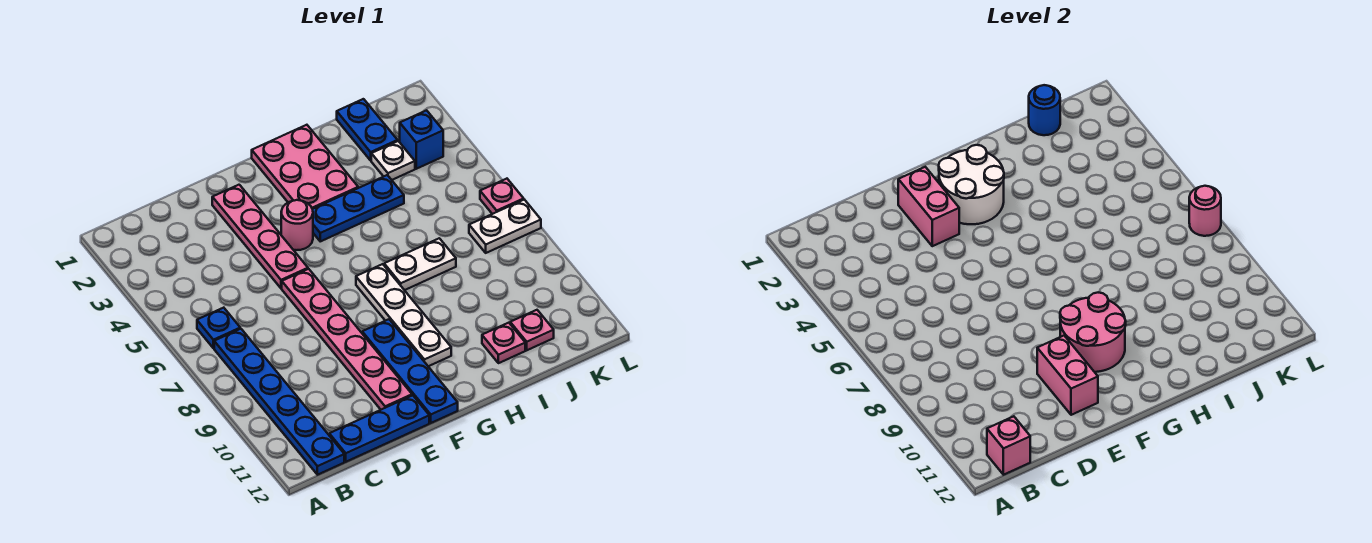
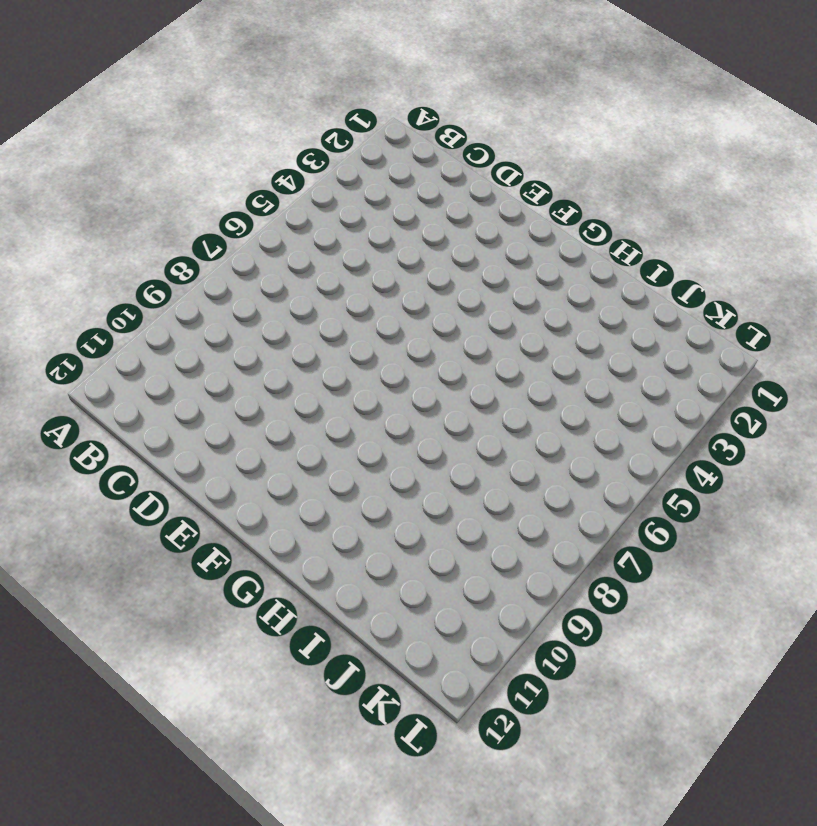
none -> blue 1x1 plate [197,308,240,348]
none -> blue 1x6 plate [214,329,344,475]
none -> blue 1x3 plate [329,395,429,462]

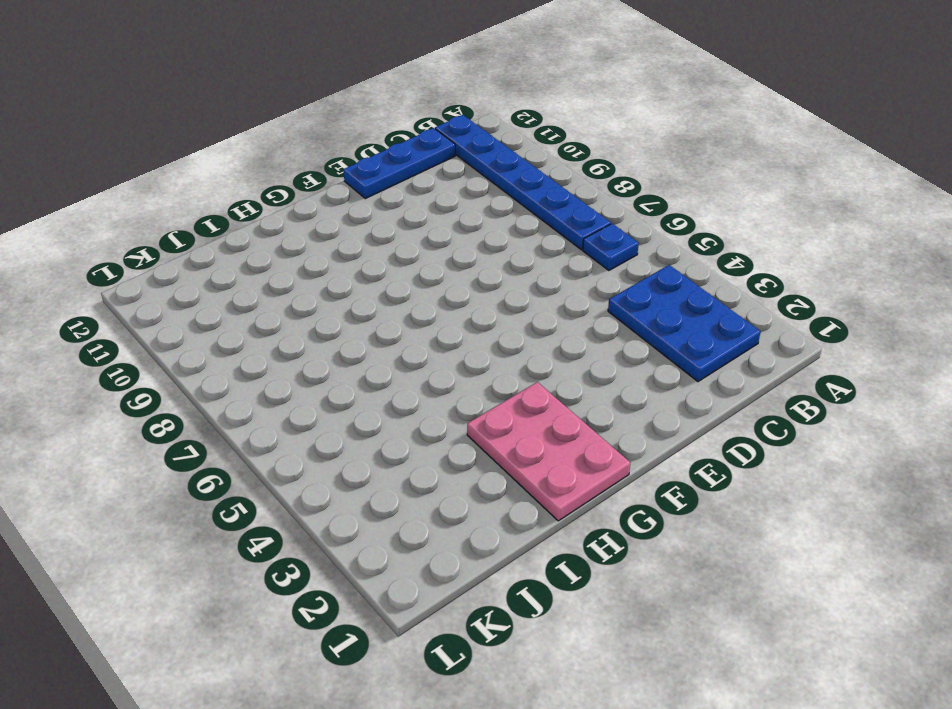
blue 2x3 plate [608,265,761,382] -> none
none -> pink 1x4 plate [212,185,308,288]
none -> pink 1x6 plate [282,269,412,410]
none -> pink 1x1 round brick [281,200,313,250]

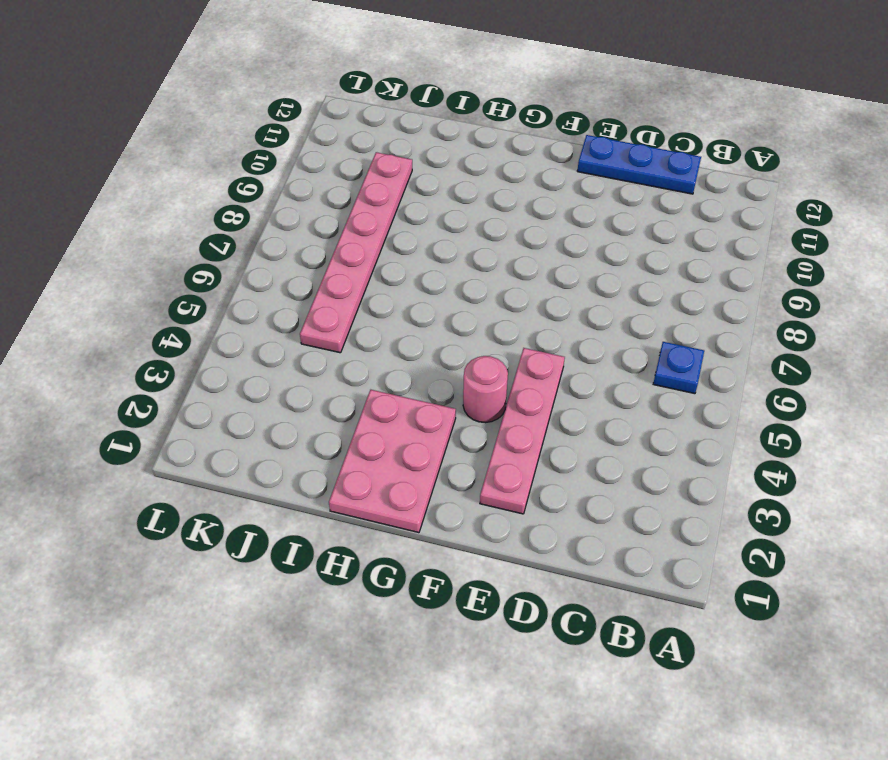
pink 1x6 plate [300,152,412,353] -> pink 1x6 plate moved to [282,269,412,410]
none -> blue 1x6 plate [214,329,344,475]
none -> blue 1x4 plate [362,319,458,423]
none -> blue 1x3 plate [313,175,404,241]

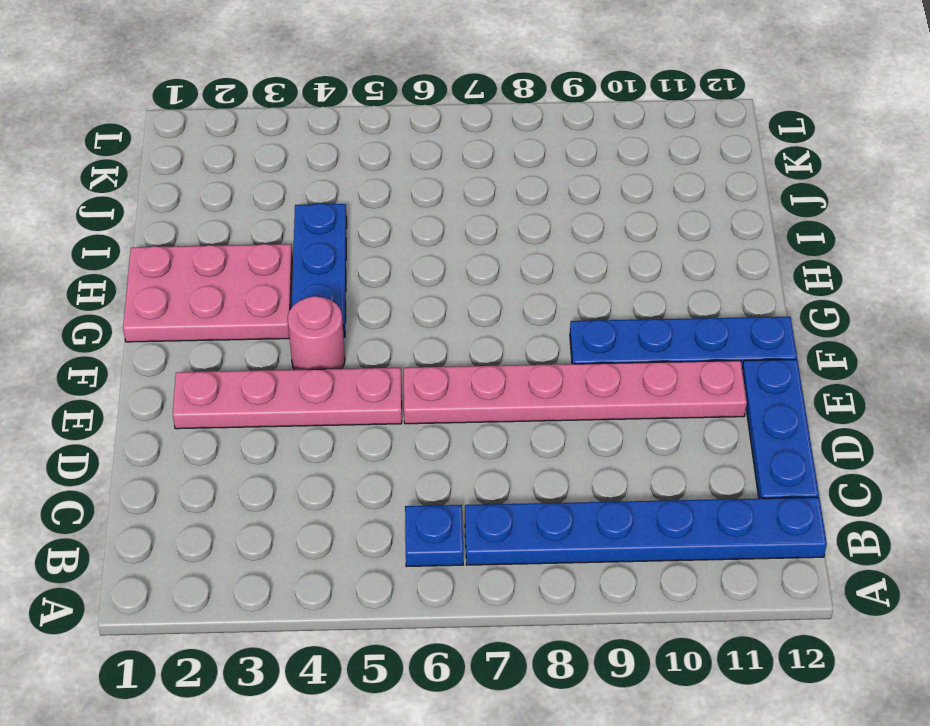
none -> white 1x4 plate [356,264,451,366]
none -> white 1x2 plate [384,238,456,290]
none -> pink 1x1 plate [482,323,525,363]

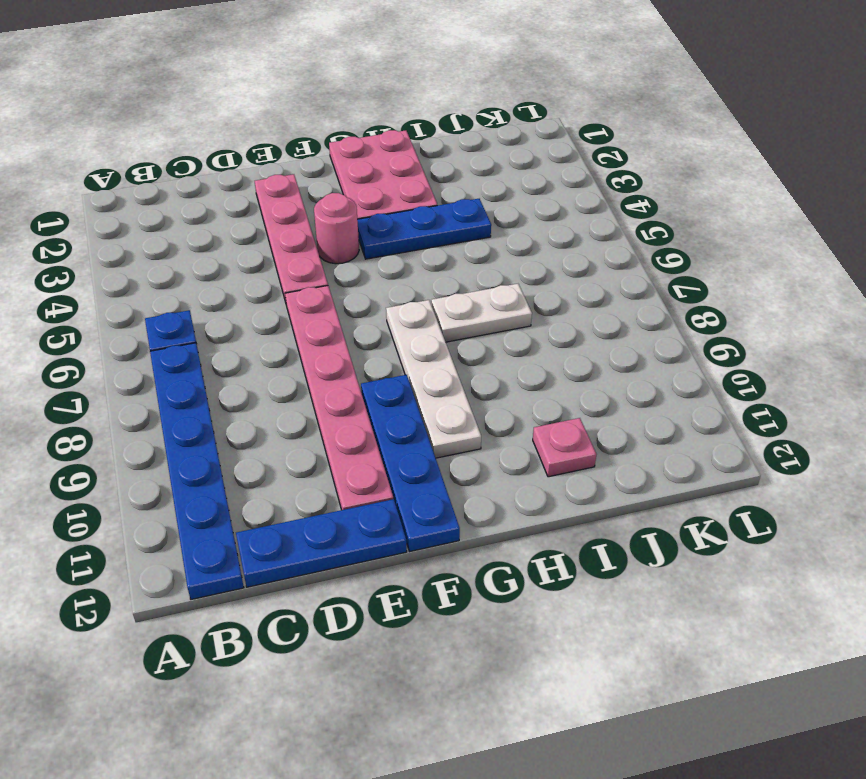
none -> blue 1x2 plate [337,99,398,160]
none -> white 1x1 plate [371,141,415,180]
none -> pink 1x1 plate [510,310,554,350]

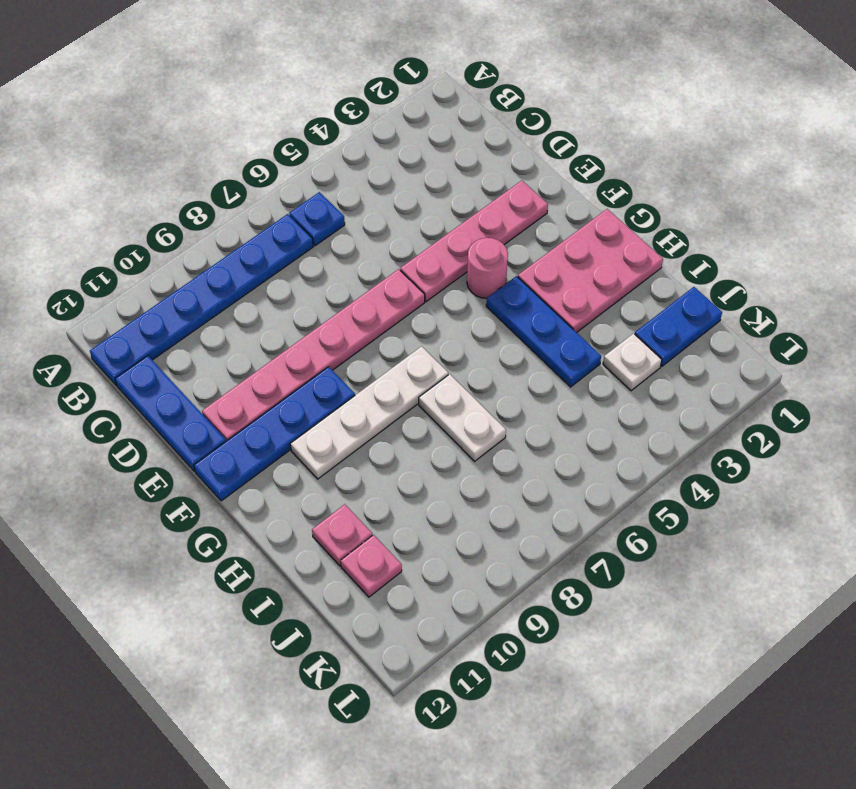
none -> blue 1x1 brick [400,110,443,169]
none -> white 1x2 plate [469,200,541,253]
none -> pink 1x1 plate [480,179,524,214]

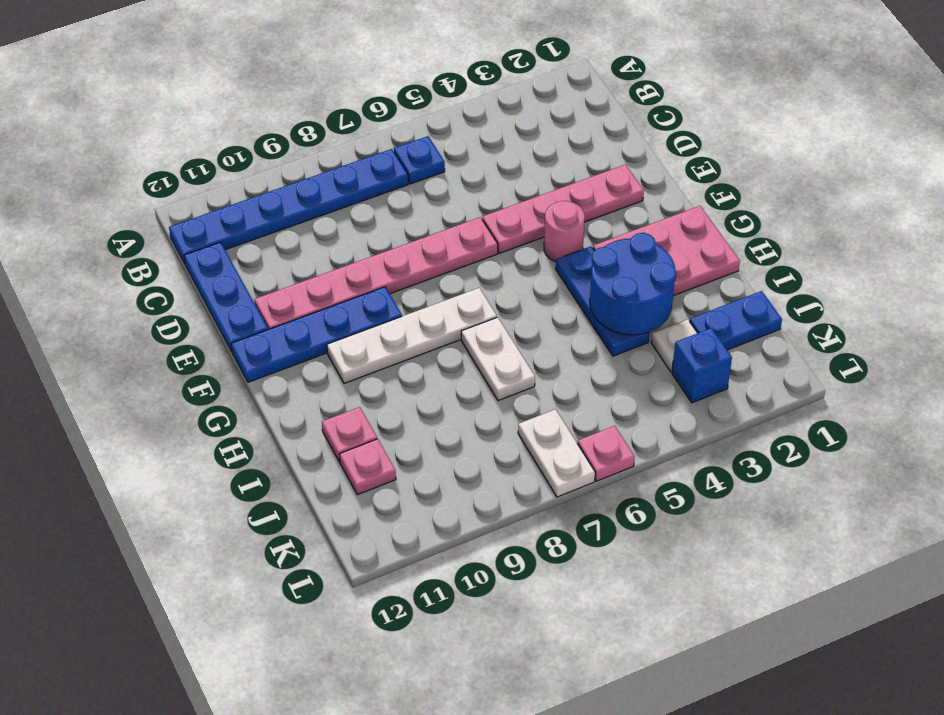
blue 2x2 round brick [590,233,676,335] -> none
none -> pink 1x1 brick [987,416,1030,475]
none -> pink 1x2 brick [898,167,959,246]
none -> pink 1x2 brick [1037,336,1098,415]

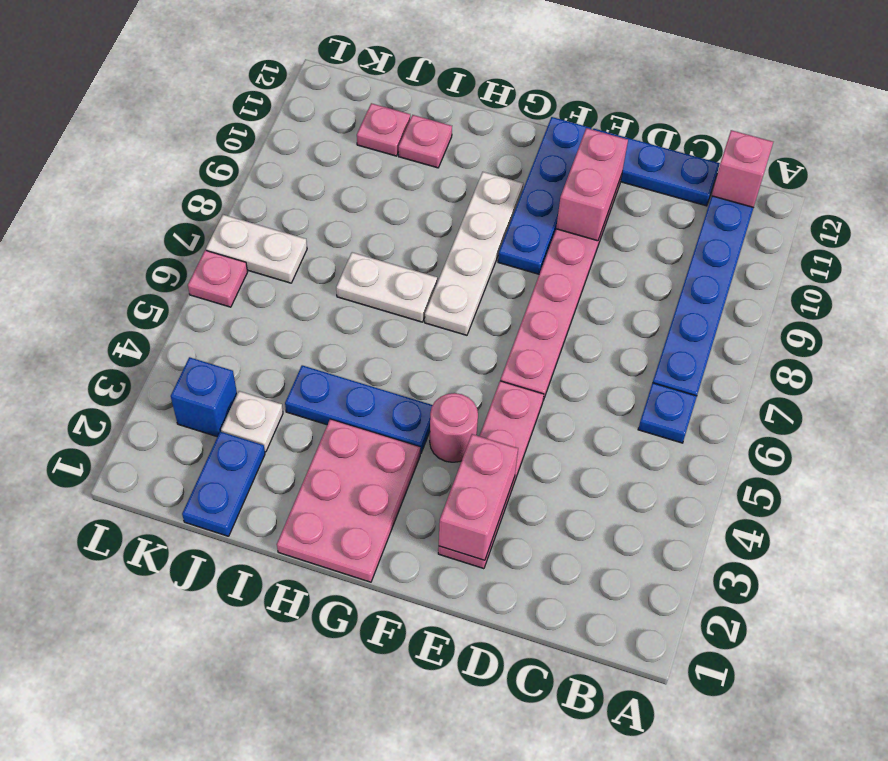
none -> white 2x2 round brick [939,145,1004,224]
none -> pink 2x2 round brick [1060,293,1126,372]
none -> blue 1x1 round brick [1029,85,1060,135]

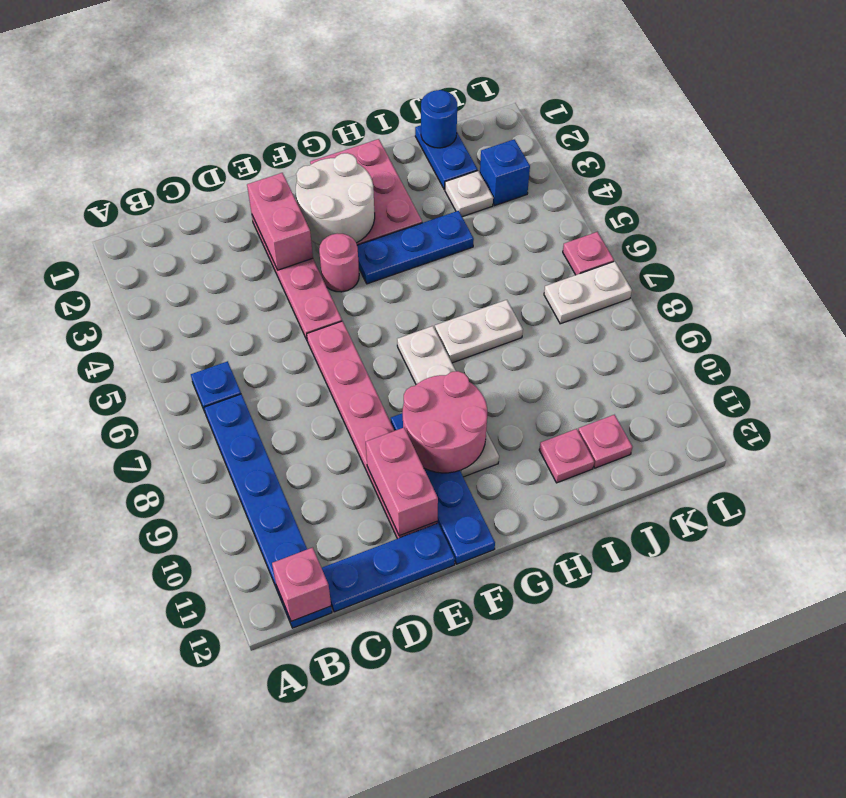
none -> pink 1x1 round brick [1189,186,1221,236]

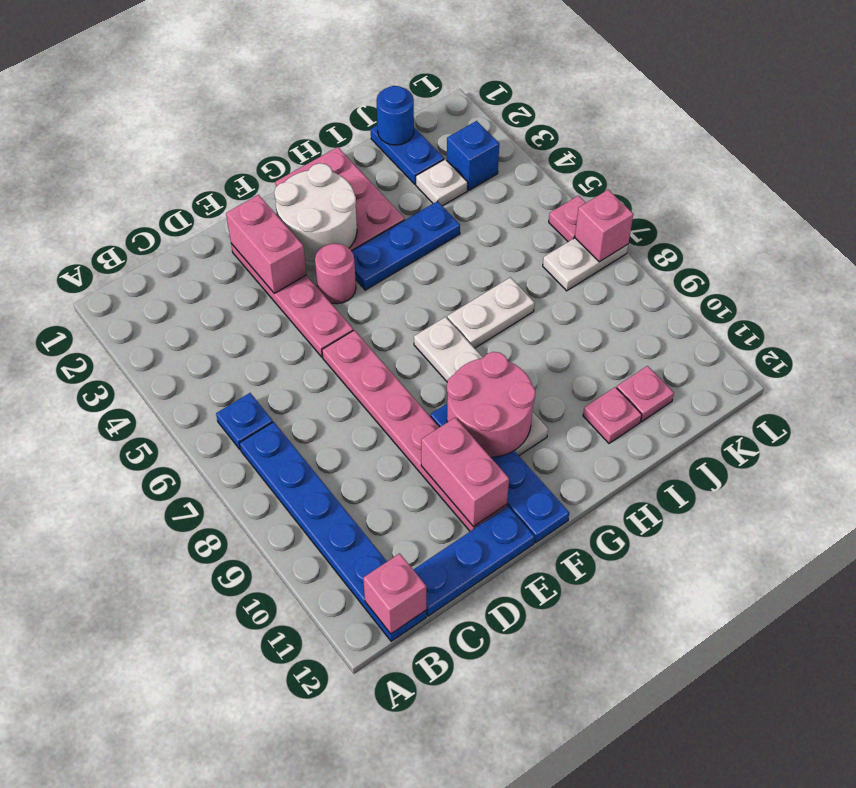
pink 1x1 brick [575,190,633,262] -> pink 1x1 round brick [1189,186,1221,236]

